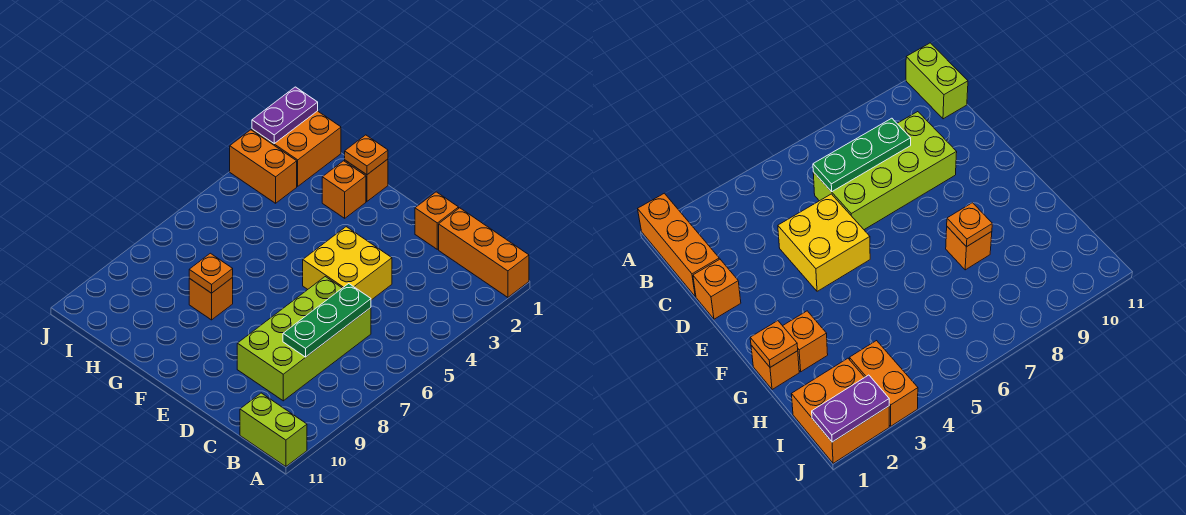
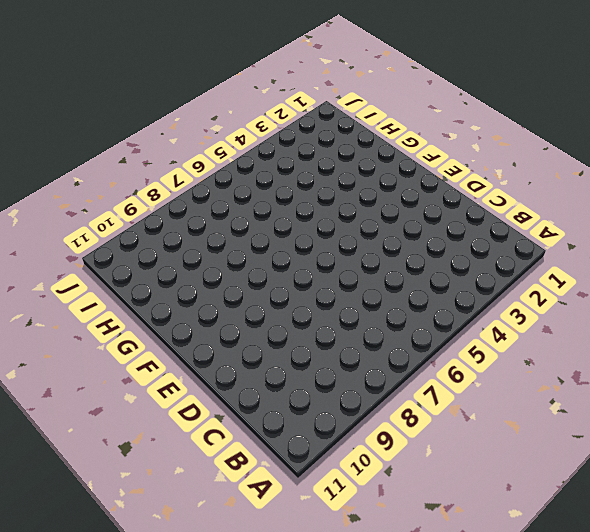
none -> orange 1x3 brick [439,208,529,297]
none -> lime 1x2 brick [240,393,307,467]
none -> lime 2x4 brick [237,277,371,401]

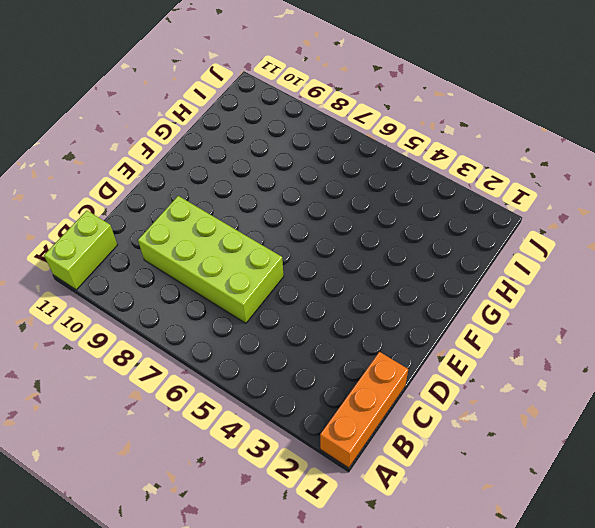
none -> orange 1x1 brick [415,192,459,249]
none -> yellow 2x2 brick [303,227,392,300]
none -> orange 1x1 brick [345,159,388,201]

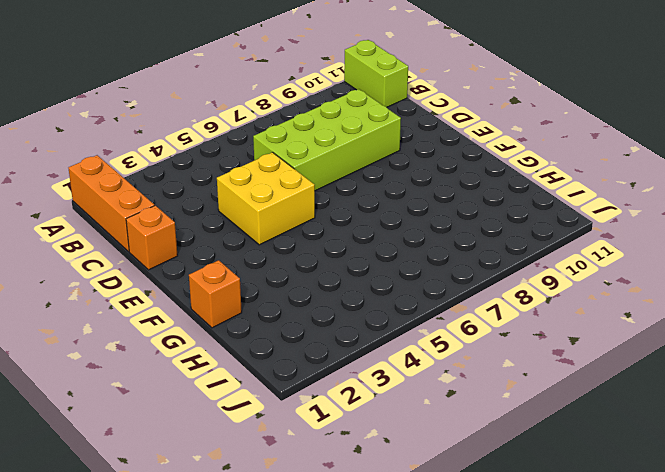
none -> orange 1x1 brick [322,161,366,218]
none -> orange 1x1 brick [189,278,233,320]
none -> orange 2x2 brick [252,111,341,186]

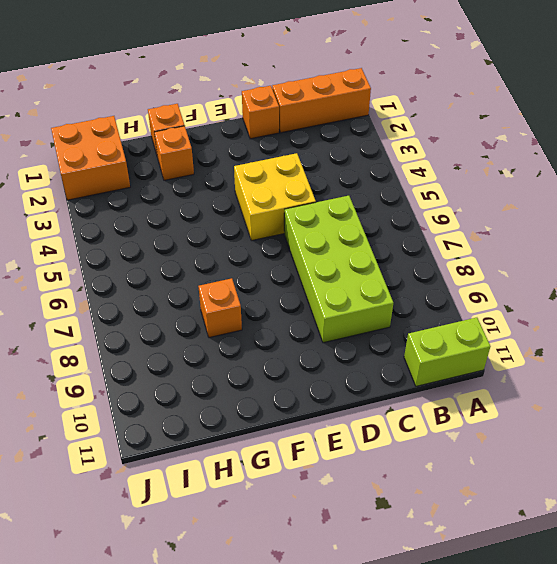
none -> orange 1x2 brick [230,130,297,203]
none -> green 1x3 plate [283,284,371,357]
none -> orange 1x1 plate [345,135,388,175]

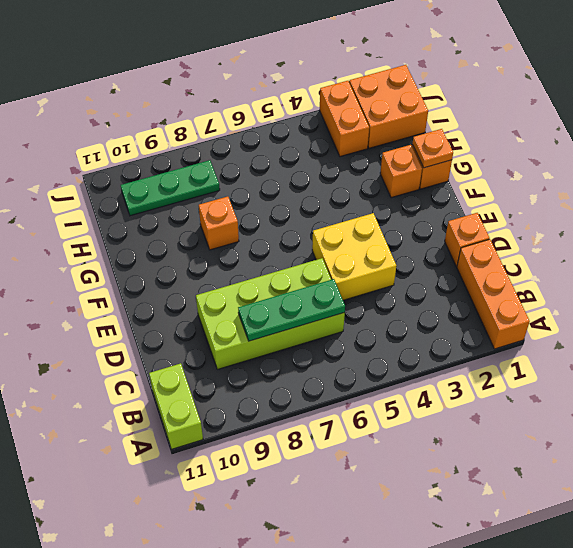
green 1x3 plate [121,160,220,216] -> none
none -> orange 1x1 plate [189,253,233,293]
none -> purple 1x2 plate [252,87,318,143]

